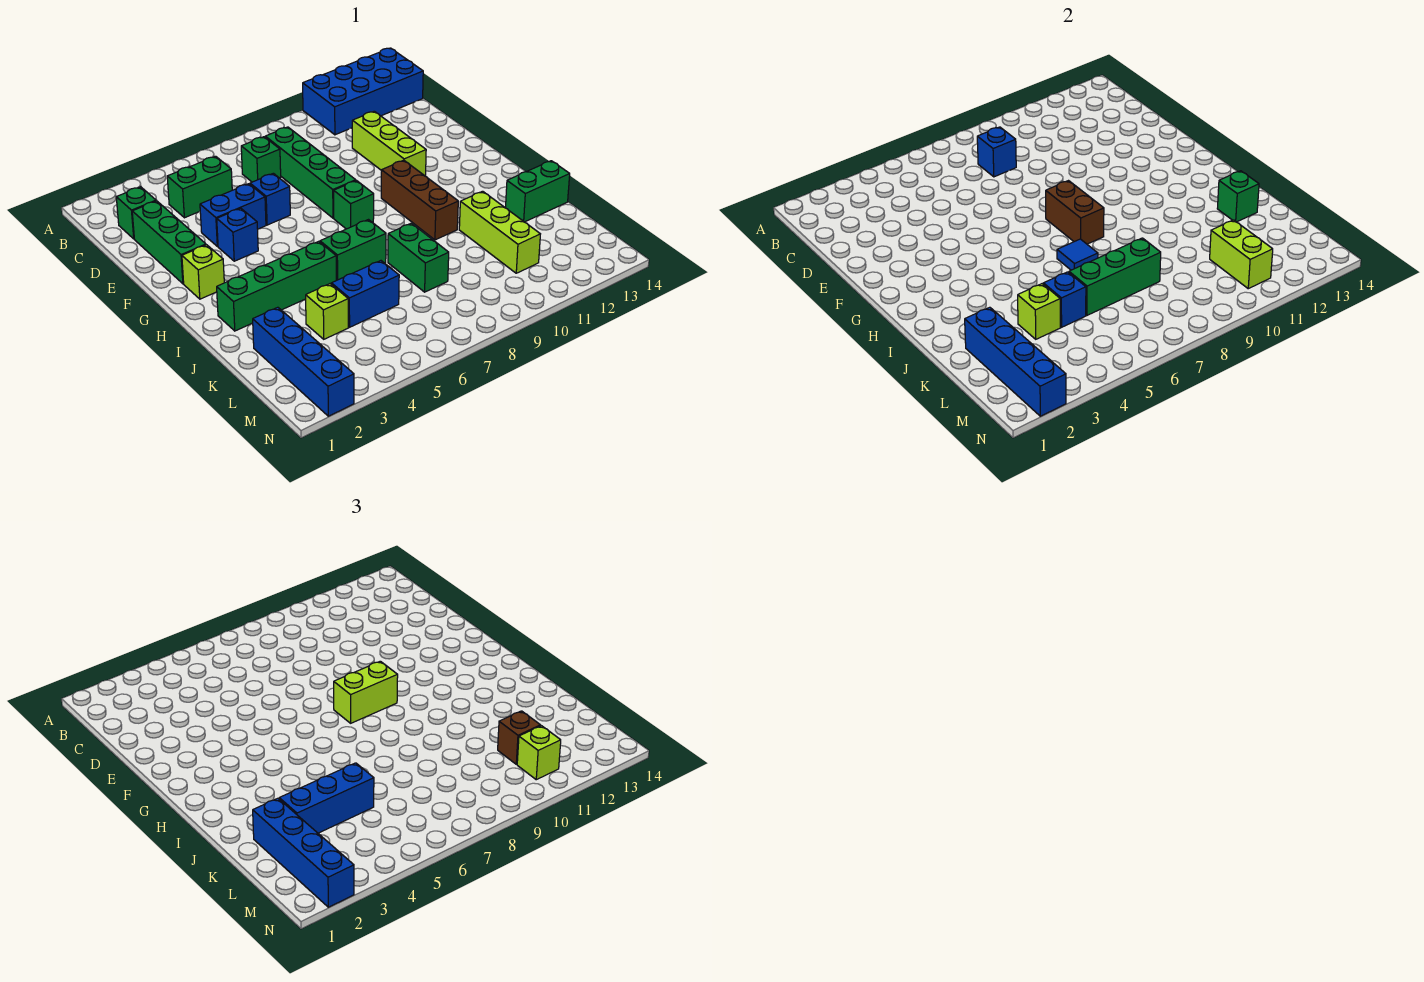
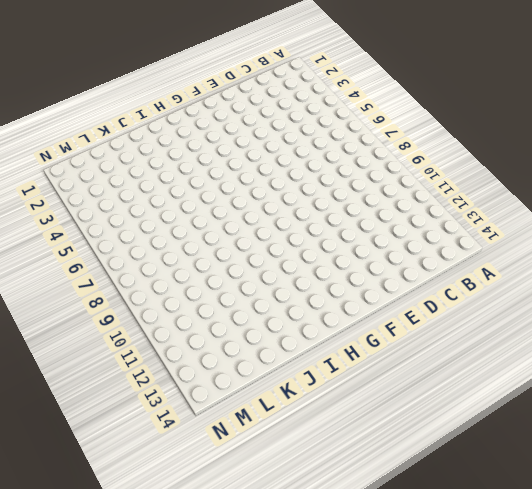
none -> blue 2x4 brick [303,48,423,135]
none -> green 1x1 brick [116,187,156,239]
none -> green 1x2 brick [167,156,232,218]
none -> green 1x1 brick [241,137,281,182]

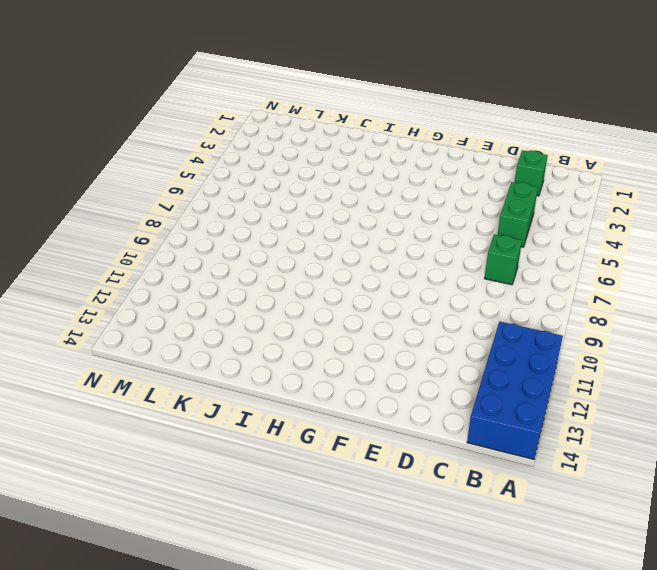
none -> green 1x4 brick [265,127,356,218]
none -> green 1x3 brick [132,201,206,284]
none -> lime 1x3 brick [352,111,426,176]
none -> blue 1x2 brick [200,184,266,246]

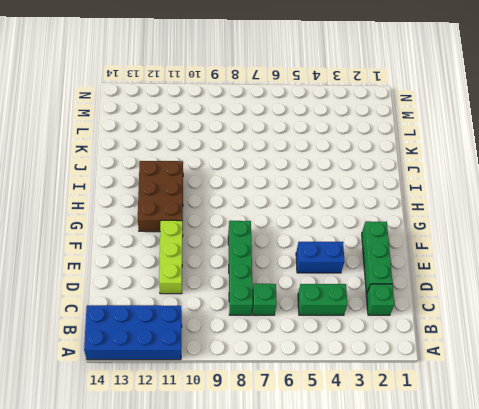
brown 2x3 brick [138,161,183,232] -> none
none -> blue 1x1 brick [250,173,290,225]
none -> blue 1x1 brick [217,208,258,261]
none -> lime 1x1 brick [182,245,224,299]
none -> green 1x1 brick [334,181,374,229]

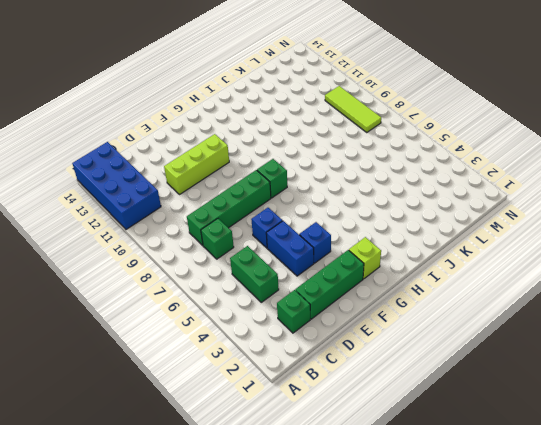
lime 1x3 tile [325,86,381,132] -> none
none -> brown 1x3 brick [381,160,458,240]
none -> green 1x4 brick [217,241,336,331]
none -> green 1x2 brick [320,220,386,280]
none -> green 1x2 brick [388,223,449,292]

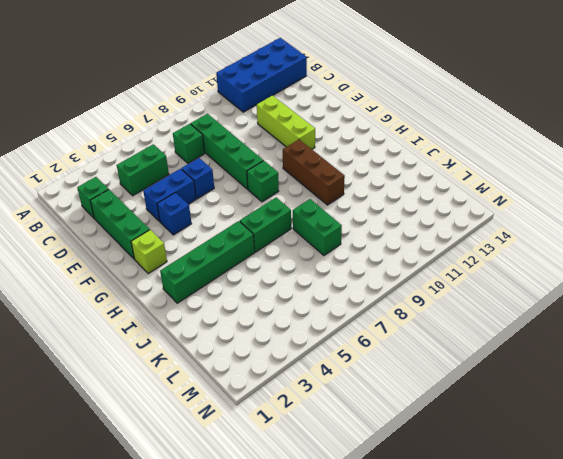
none -> lime 1x3 brick [459,191,540,273]
none -> green 1x2 brick [506,161,570,222]
none -> blue 1x4 brick [253,307,354,416]
none -> lime 1x1 brick [306,284,348,339]

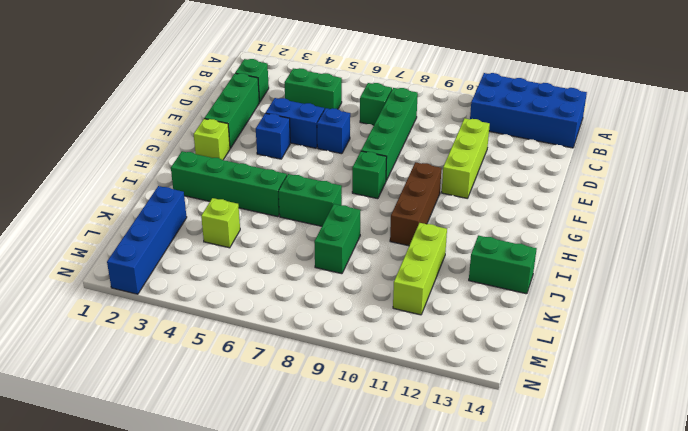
none -> blue 1x2 brick [331,261,399,327]
none -> blue 1x1 brick [977,127,1016,177]
none -> brown 1x2 brick [1046,181,1104,244]
none -> blue 1x1 tile [1057,239,1098,270]

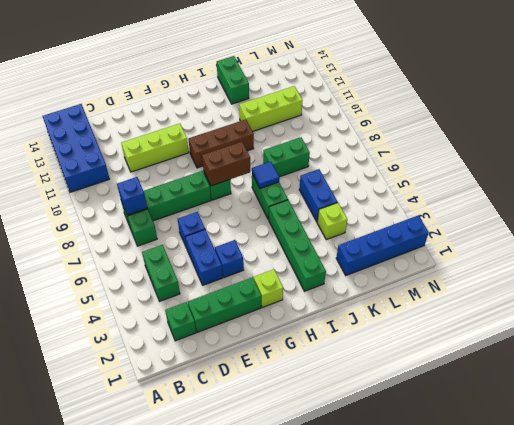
none -> green 1x1 brick [1217,171,1259,222]
none -> blue 1x4 brick [965,307,1066,416]
none -> lime 1x1 brick [1018,284,1060,339]
none -> blue 1x1 brick [1043,272,1086,327]

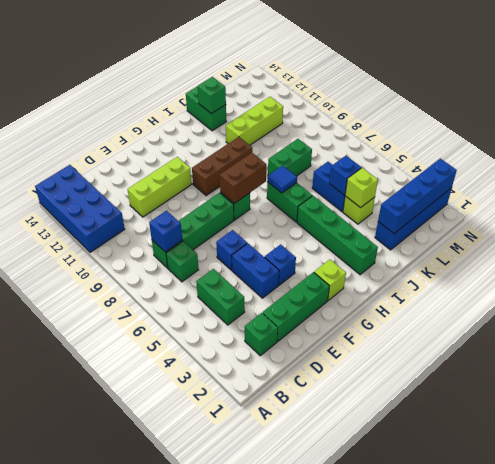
none -> green 1x3 brick [1069,238,1161,315]
none -> lime 1x2 brick [1210,220,1273,289]
none -> lime 1x2 brick [334,661,398,723]
none -> blue 1x4 brick [253,798,354,907]

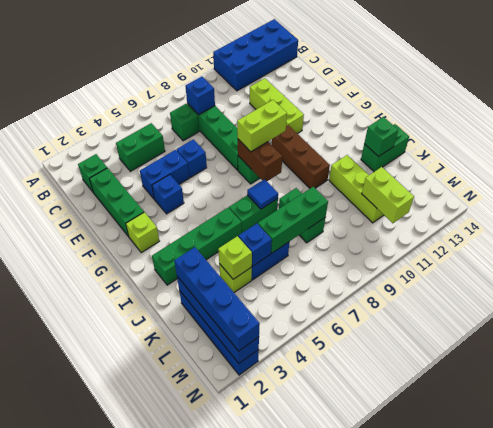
none -> blue 1x3 brick [279,763,374,833]
none -> brown 1x1 brick [498,711,540,764]
none -> lime 1x1 brick [517,726,561,780]

